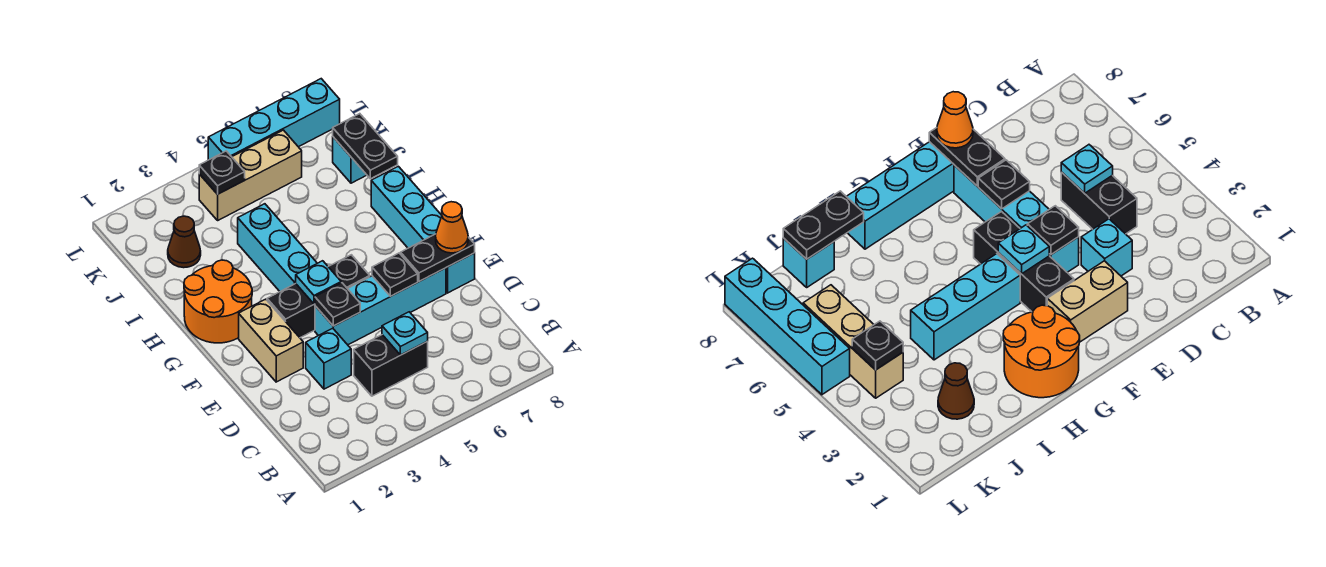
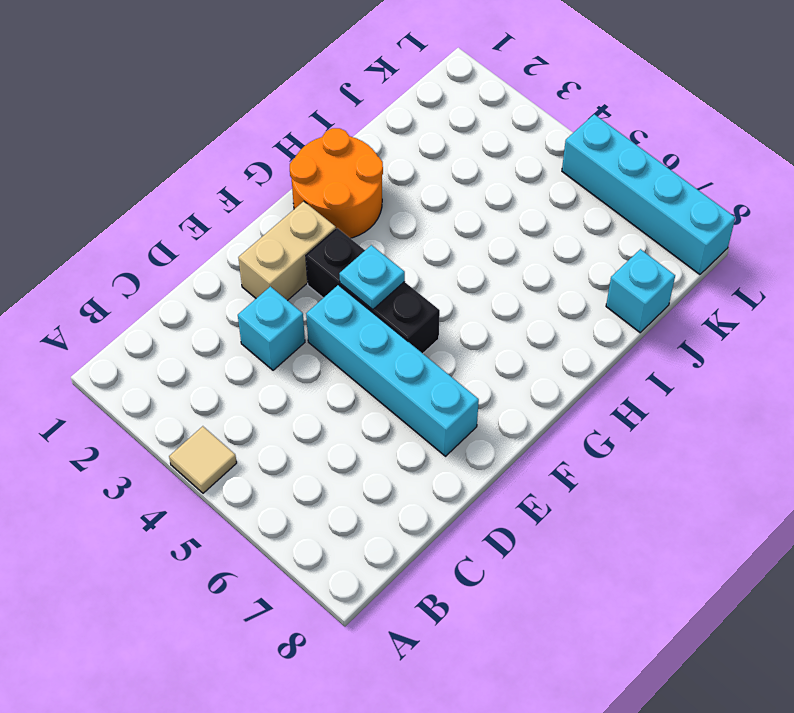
tan 1x1 tile [169,426,237,493] -> none
none -> black 1x2 brick [354,335,428,396]
none -> cyan 1x4 brick [371,166,475,293]
none -> cyan 1x3 brick [238,204,317,291]

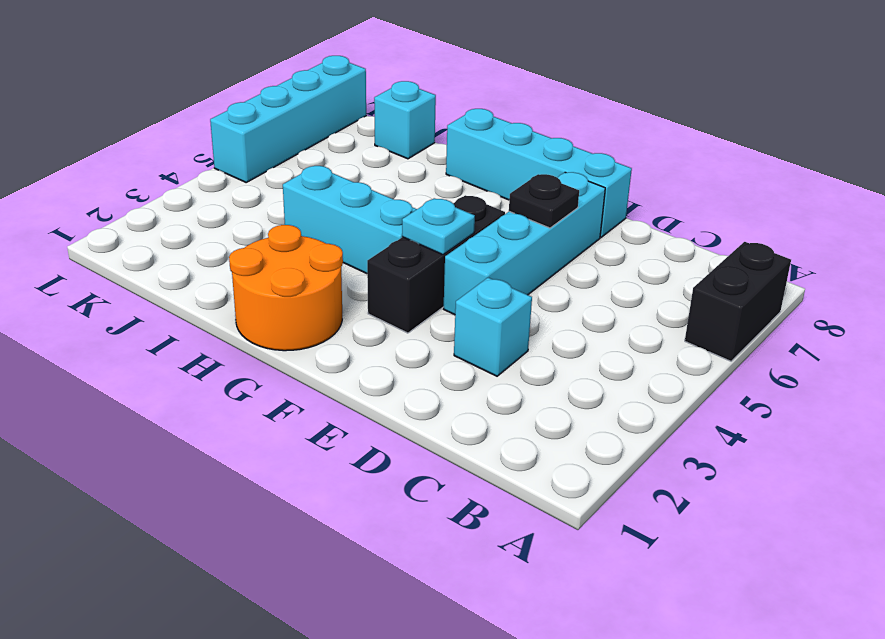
black 1x2 brick [685,242,791,361] -> black 1x2 brick moved to [354,335,428,396]
none -> tan 1x2 brick [239,299,303,382]
none -> brown 1x1 cone [168,216,201,268]
none -> tan 1x3 brick [199,130,302,220]

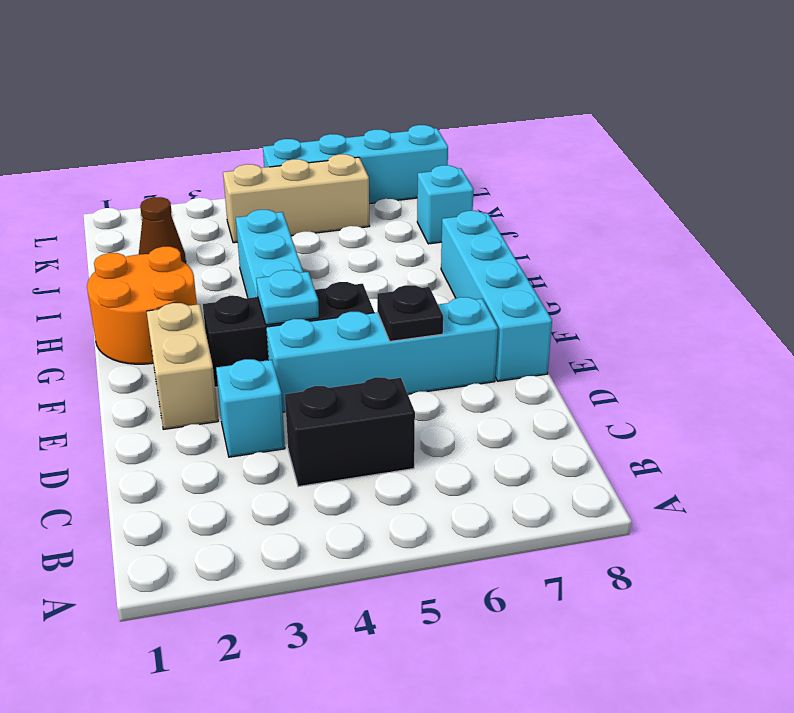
none -> cyan 1x1 plate [382,312,428,355]
none -> black 1x1 plate [315,283,360,326]
none -> black 1x2 plate [401,234,475,281]

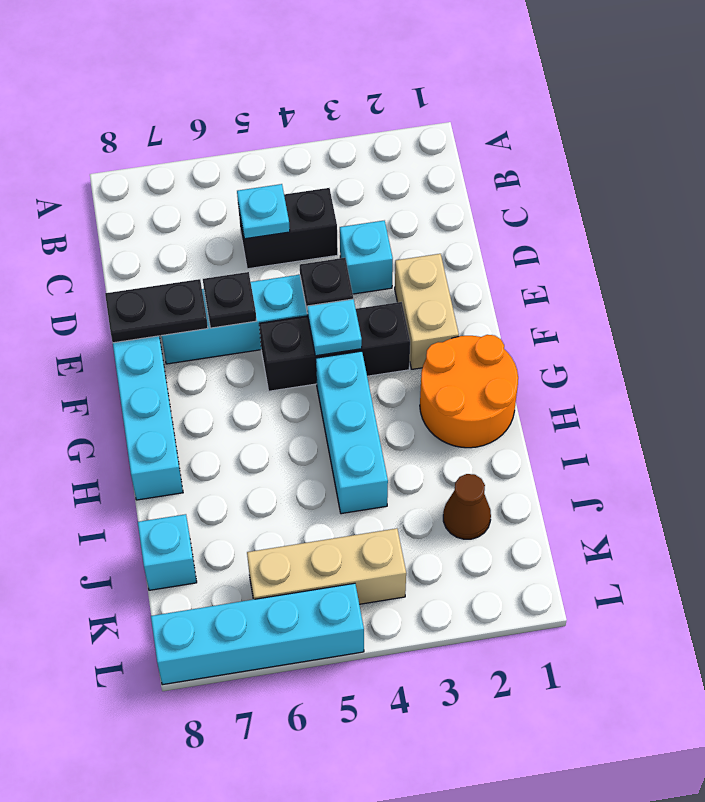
none -> black 1x2 plate [333,114,398,179]
none -> black 1x1 plate [199,151,245,194]
none -> orange 1x1 cone [436,202,468,253]

